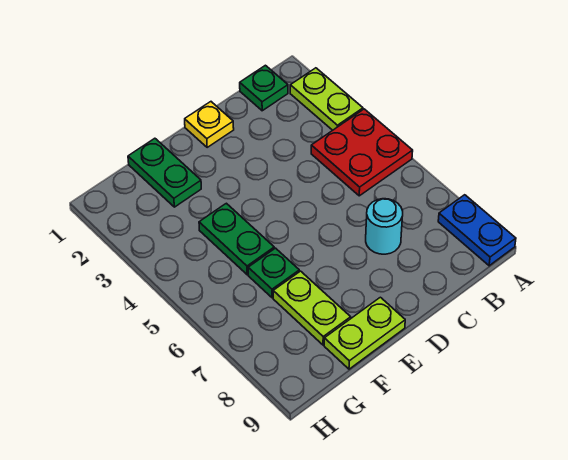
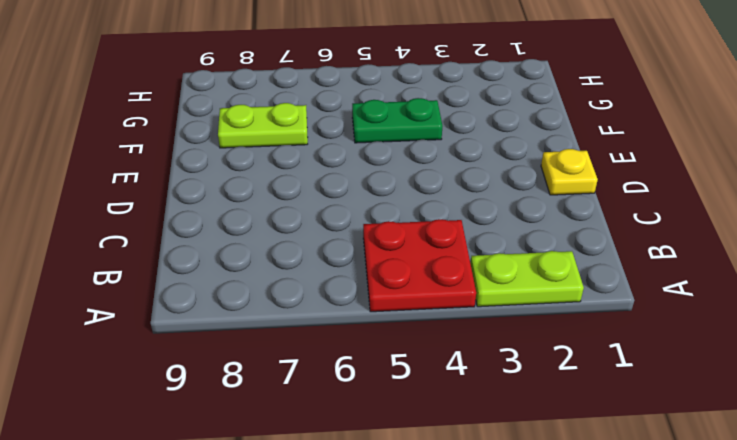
none -> blue 1x2 plate [438,195,516,266]
none -> green 1x1 plate [240,65,288,111]

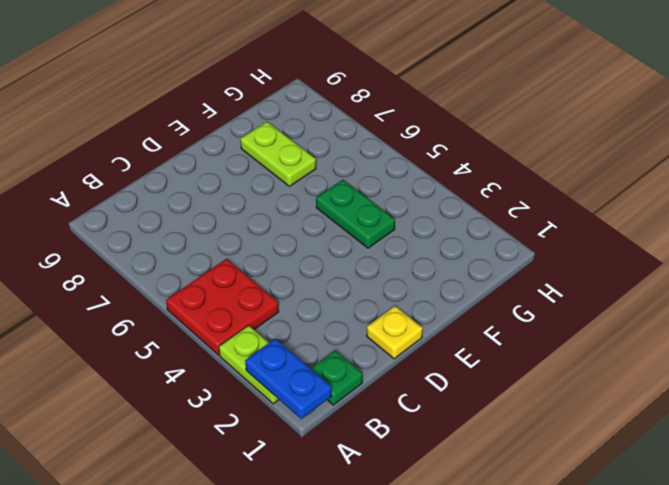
blue 1x2 plate [245,339,332,419] -> blue 1x2 plate moved to [438,195,516,266]
none -> cyan 1x1 round brick [366,199,403,254]
none -> lime 1x2 plate [324,297,405,369]

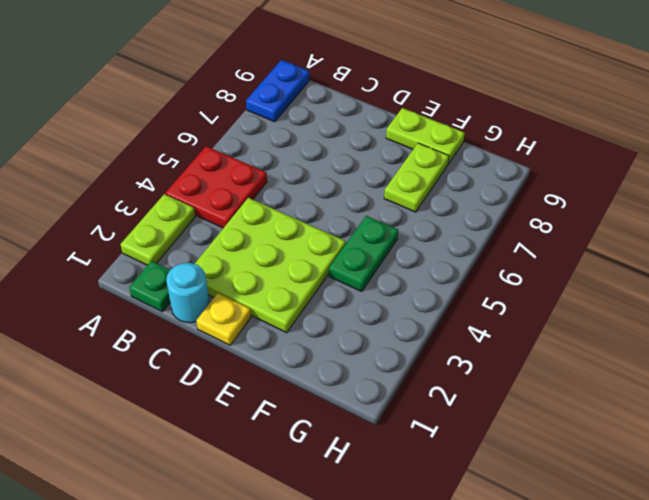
cyan 1x1 round brick [166,263,210,323] -> cyan 1x1 round brick moved to [366,199,403,254]
lime 3x3 plate [195,198,346,333] -> none
none -> green 1x2 plate [128,138,201,207]
none -> green 1x1 plate [248,248,299,298]

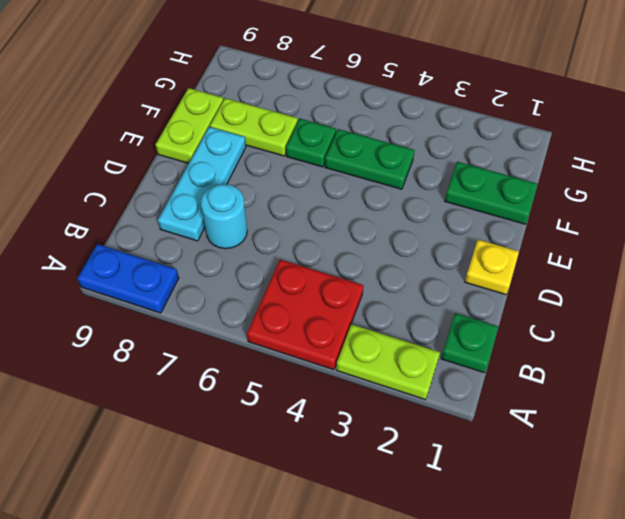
cyan 1x3 plate [158,127,246,241] -> none

